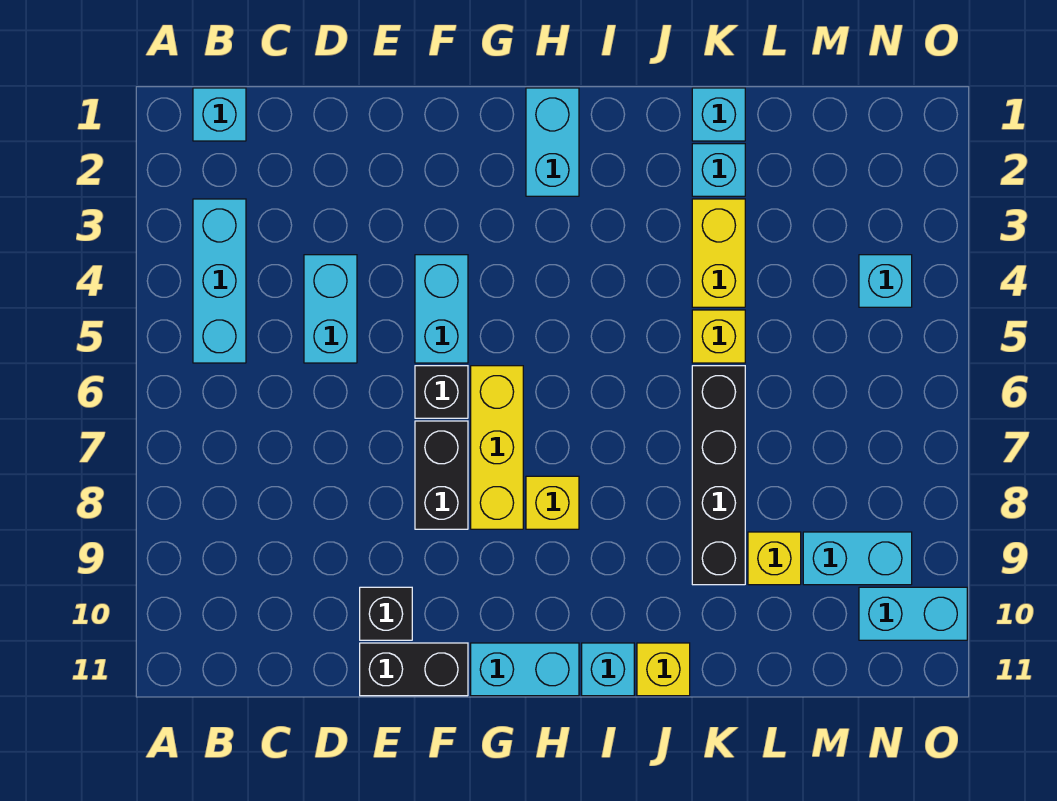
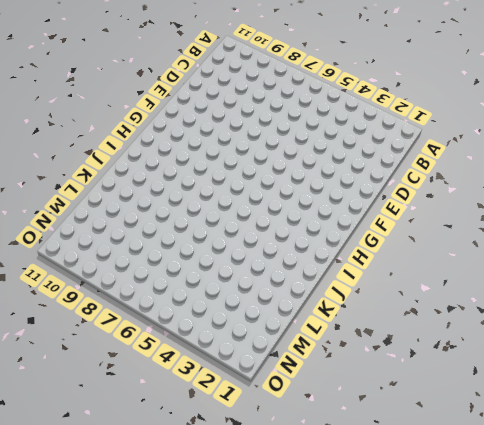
none -> cyan 1x1 brick [193,88,246,141]
none -> cyan 1x3 brick [193,199,246,363]
none -> cyan 1x2 brick [304,255,357,363]

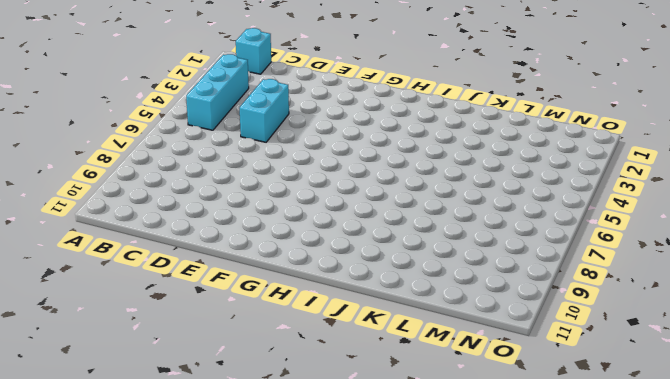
none -> black 1x1 brick [360,587,412,640]
none -> black 1x2 brick [360,643,468,696]
none -> cyan 1x2 brick [415,255,468,363]

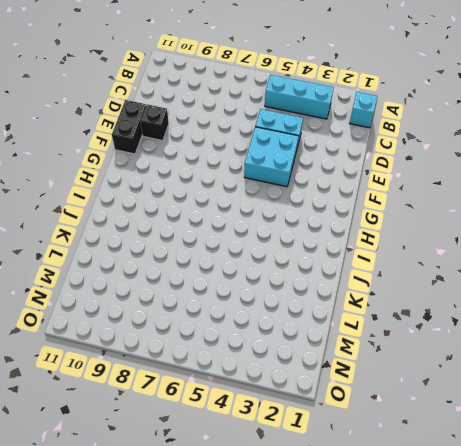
cyan 2x2 brick [244,127,298,187] -> cyan 1x2 brick [415,255,468,363]
none -> black 1x1 brick [415,366,468,418]
none -> black 1x2 brick [415,421,468,529]
none -> yellow 1x3 brick [471,366,523,529]

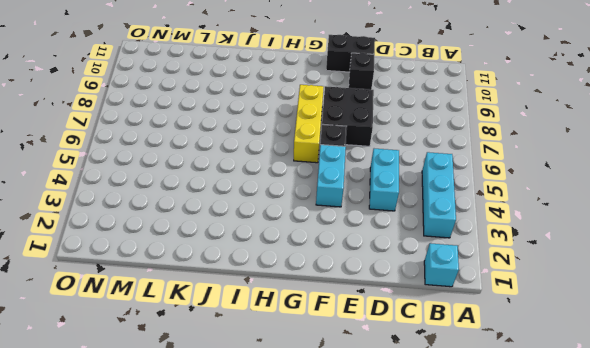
black 2x2 brick [322,86,374,146] -> black 1x2 brick [415,421,468,529]
none -> cyan 1x2 brick [471,643,579,696]
none -> cyan 1x2 brick [526,88,579,196]
none -> yellow 1x1 brick [526,476,579,529]

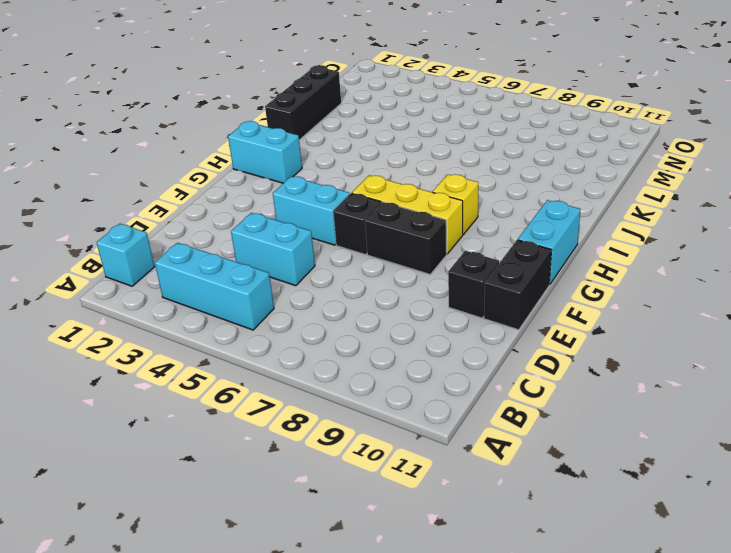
black 1x3 brick [265,65,341,140] -> cyan 1x1 brick [692,88,745,141]
none -> cyan 1x1 brick [582,643,634,696]
none -> yellow 1x1 brick [637,643,690,696]
none -> cyan 1x1 brick [692,144,745,196]

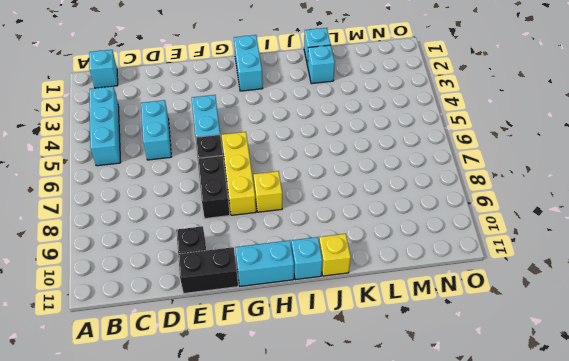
none -> yellow 1x2 brick [692,199,745,307]
none -> yellow 1x1 brick [692,310,745,363]
none -> black 1x4 brick [692,366,745,585]

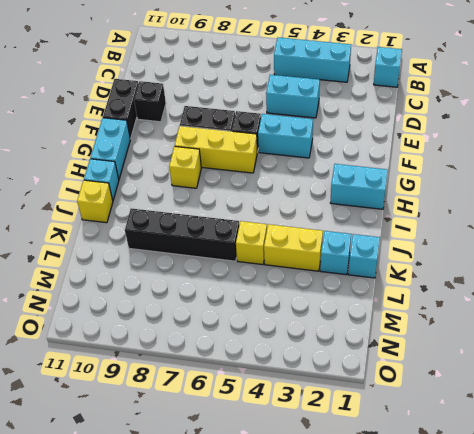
none -> yellow 1x1 brick [748,532,801,585]
none -> cyan 1x2 brick [803,532,912,585]
none -> cyan 1x1 brick [859,255,912,307]

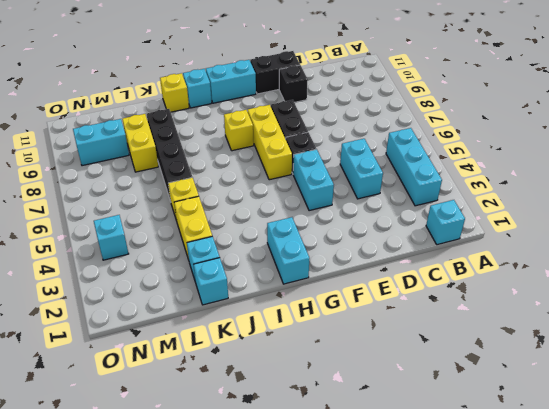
yellow 1x2 brick [122,114,158,172] -> yellow 1x1 brick [748,532,801,585]
none -> cyan 1x2 brick [859,587,967,640]

